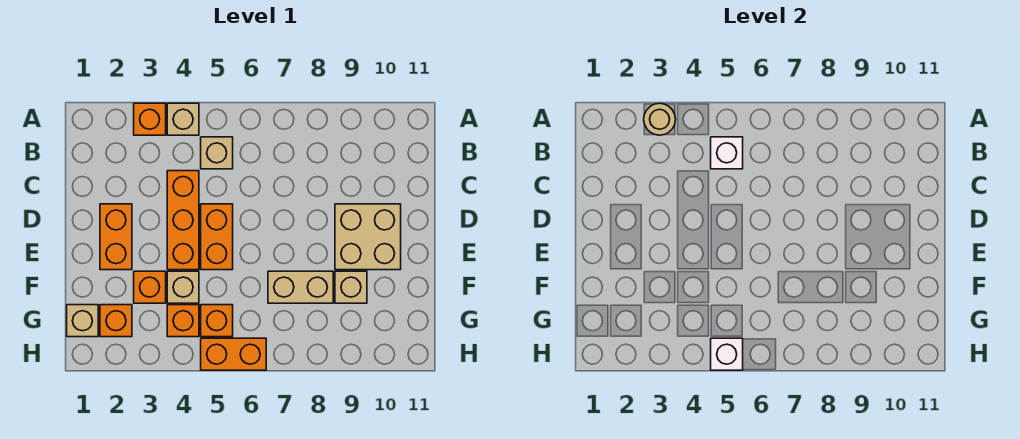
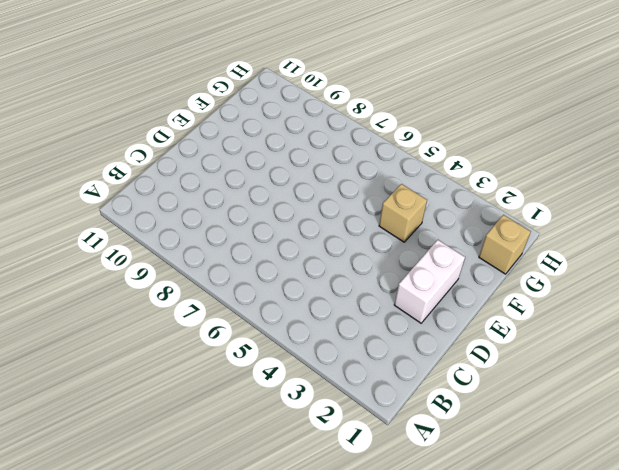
white 1x2 brick [394,240,465,323] -> orange 1x2 brick [100,204,132,270]
none -> orange 1x1 brick [134,103,166,135]
none -> tan 1x1 brick [167,103,199,135]
none -> tan 1x1 brick [201,137,233,169]

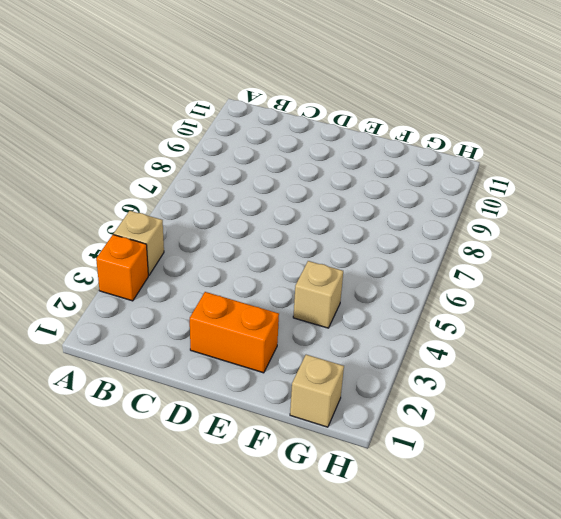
none -> tan 1x1 brick [201,137,233,169]
none -> orange 1x3 brick [167,171,199,270]
none -> orange 1x2 brick [201,204,233,270]

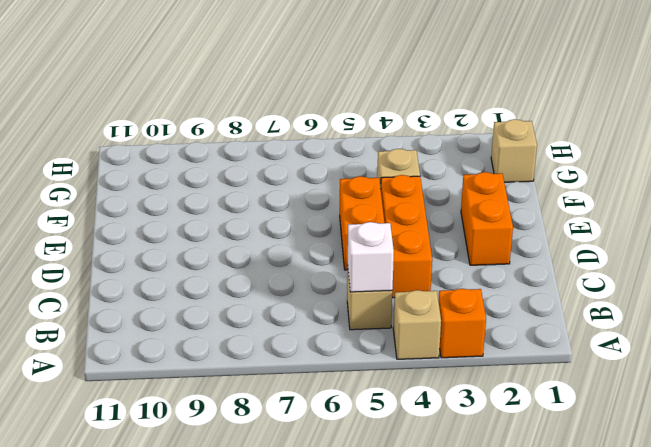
none -> tan 2x2 brick [335,204,401,270]
none -> orange 1x1 brick [134,271,166,303]
none -> tan 1x2 brick [268,271,333,303]

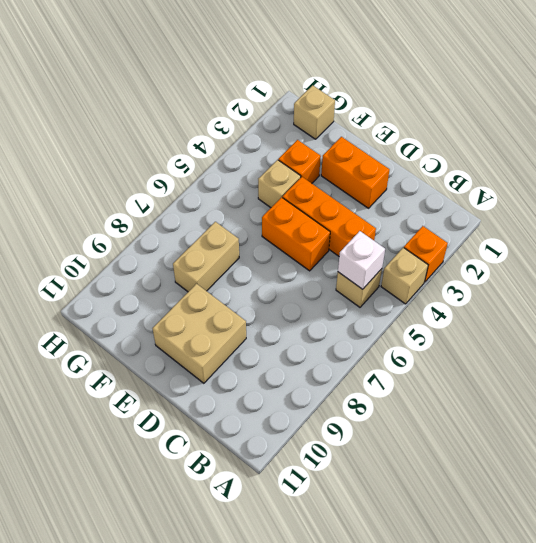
none -> tan 1x1 brick [335,271,367,303]
none -> orange 1x1 brick [100,305,132,337]
none -> orange 1x1 brick [167,305,199,337]

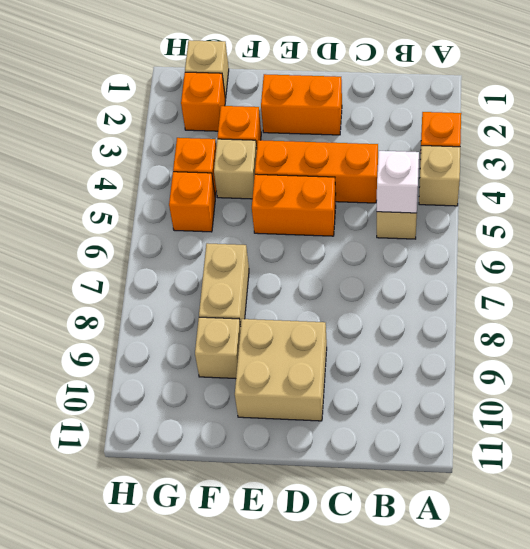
none -> orange 1x2 brick [201,338,266,370]
none -> tan 1x1 round brick [644,103,676,135]
none -> white 1x1 brick [711,338,743,370]

